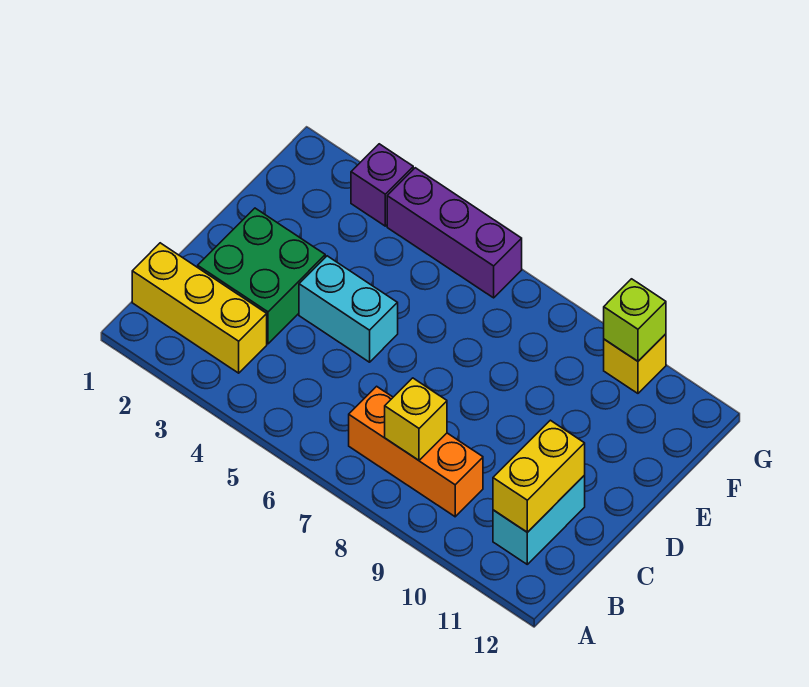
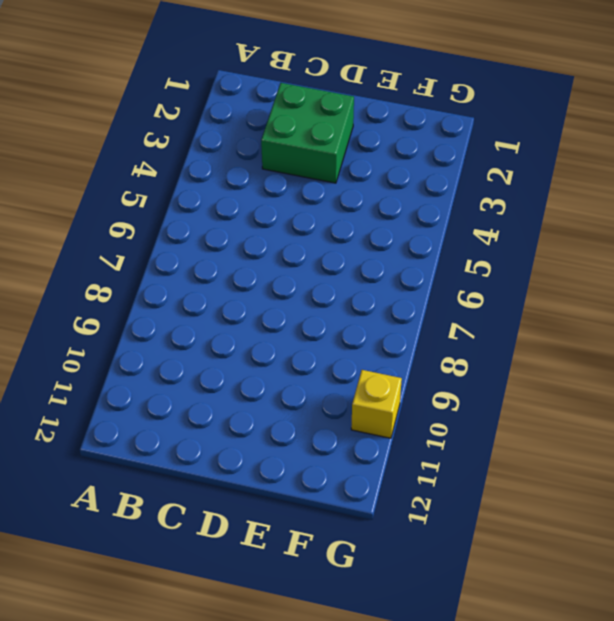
none -> yellow 1x3 brick [132,243,267,373]
none -> orange 1x3 brick [349,386,483,517]

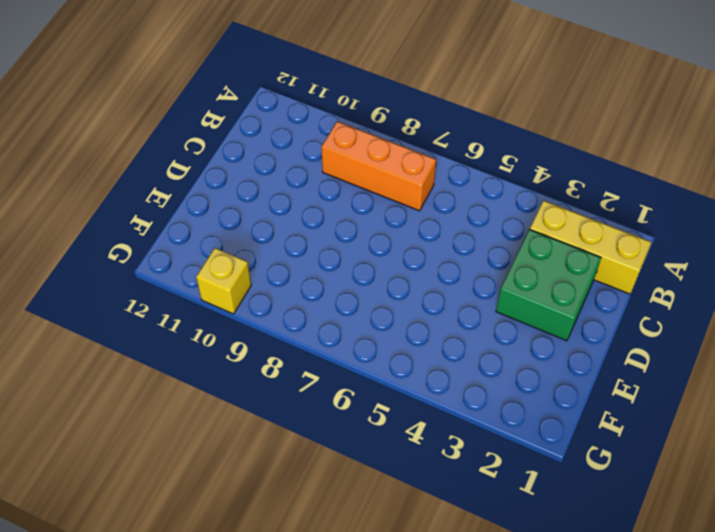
none -> cyan 1x2 brick [493,476,585,564]
none -> cyan 1x2 brick [299,256,398,362]

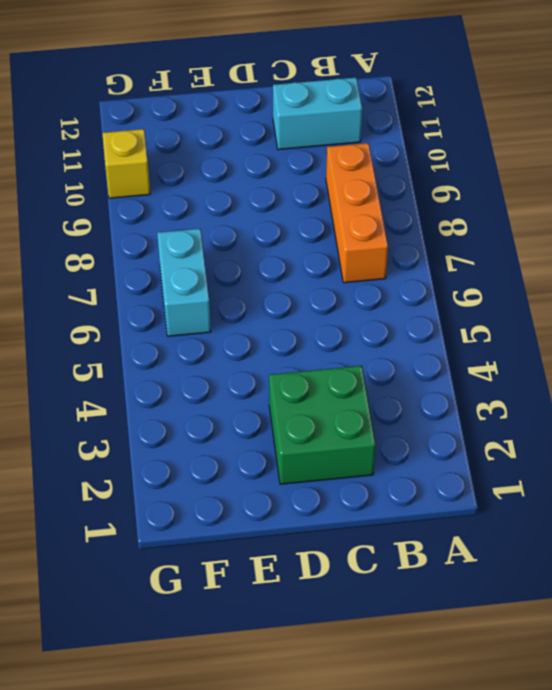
cyan 1x2 brick [157,229,211,336] -> cyan 1x2 brick moved to [299,256,398,362]
none -> yellow 1x3 brick [132,243,267,373]
none -> purple 1x1 brick [351,144,413,226]

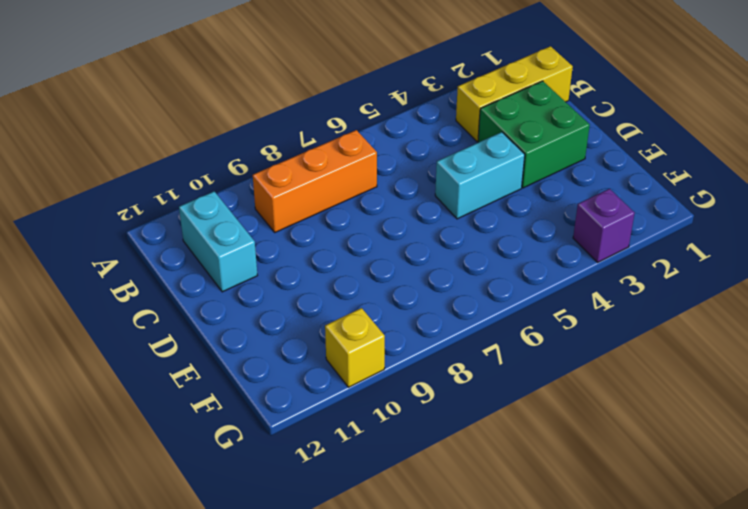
none -> purple 1x3 brick [387,168,522,298]
none -> yellow 1x1 brick [385,378,447,460]

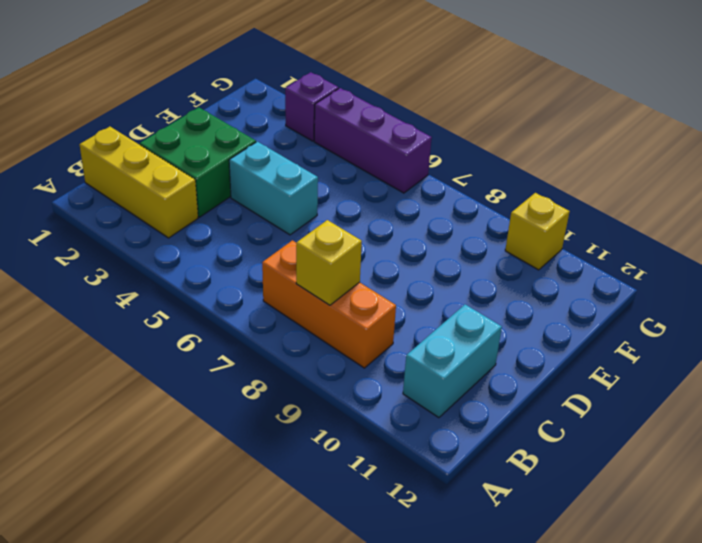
none -> yellow 1x2 brick [493,420,585,532]
none -> lime 1x1 brick [604,279,666,361]

